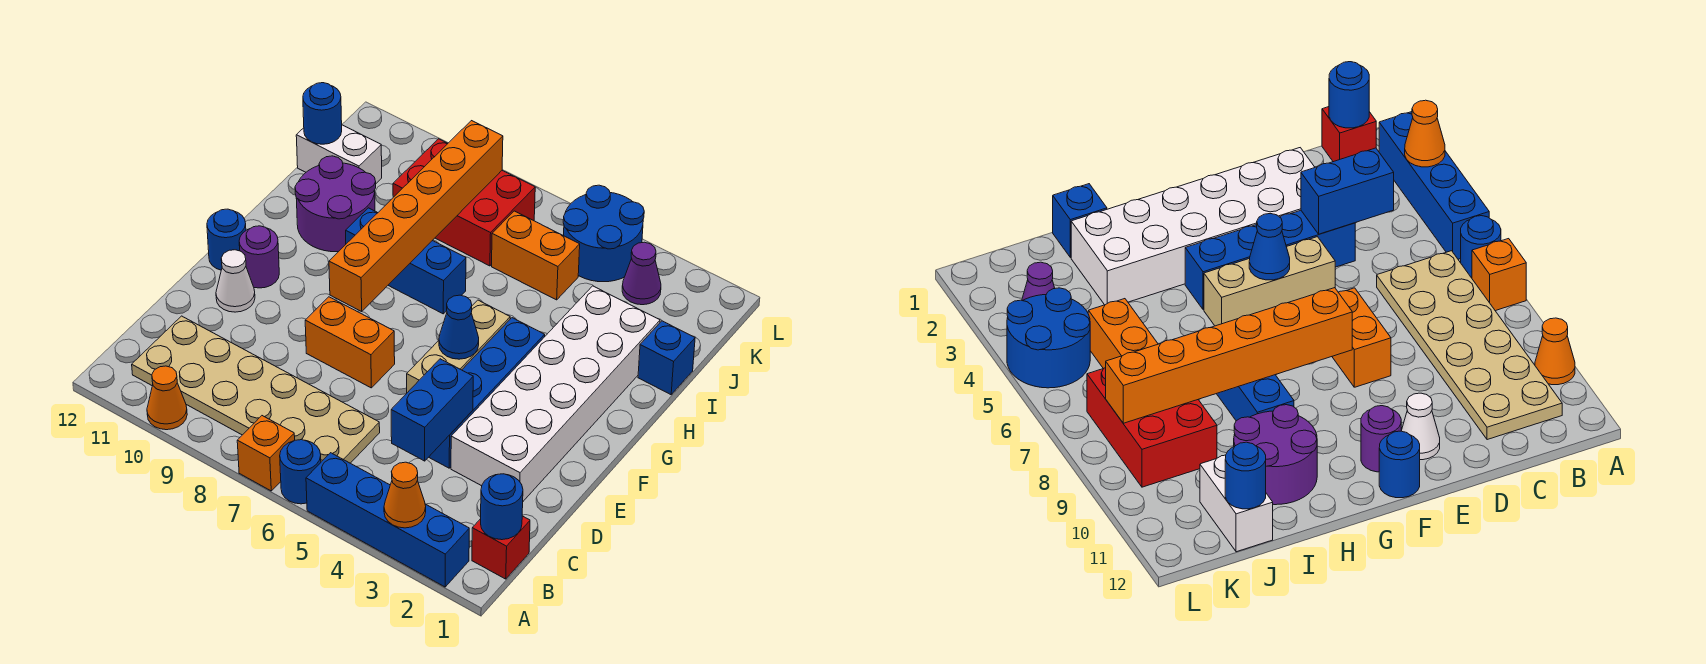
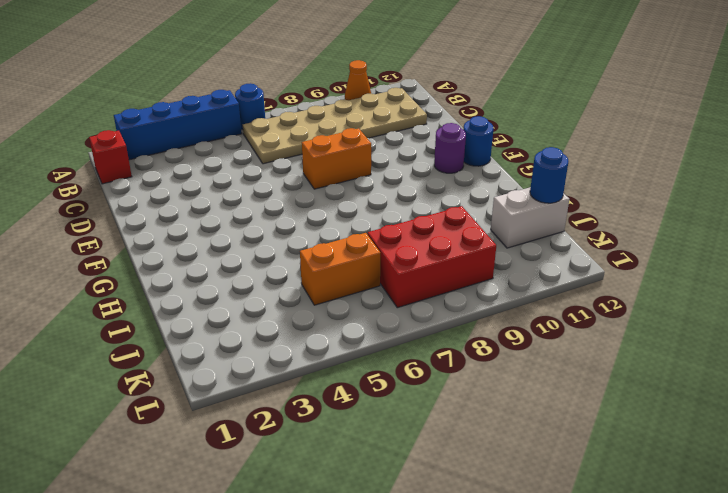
none -> orange 1x1 brick [237,416,295,491]
none -> white 2x6 brick [451,286,660,501]
none -> blue 1x4 brick [429,318,545,468]

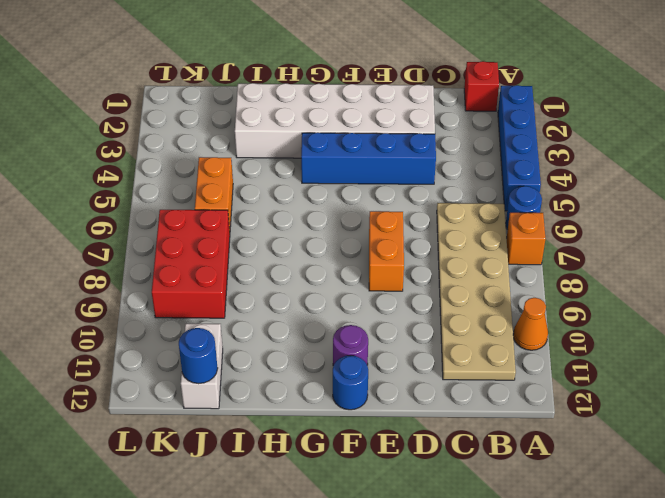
none -> tan 1x3 brick [407,300,510,393]
none -> white 1x1 cone [216,250,255,312]
none -> blue 1x3 brick [346,208,466,314]

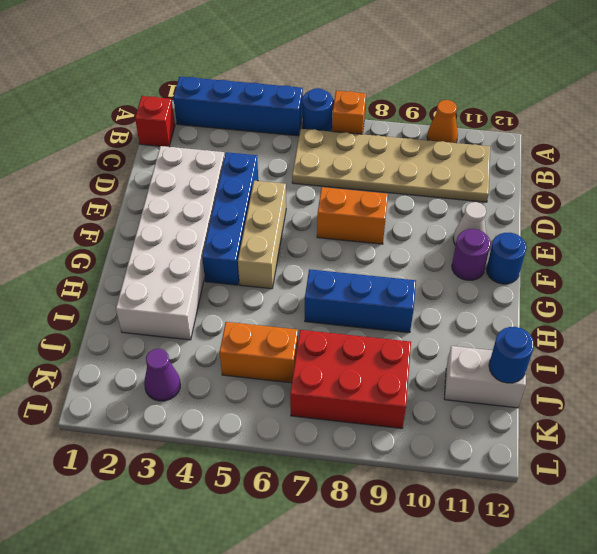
none -> purple 2x2 round brick [295,156,376,252]
none -> blue 1x1 brick [638,321,695,395]
none -> blue 2x2 round brick [563,185,644,282]

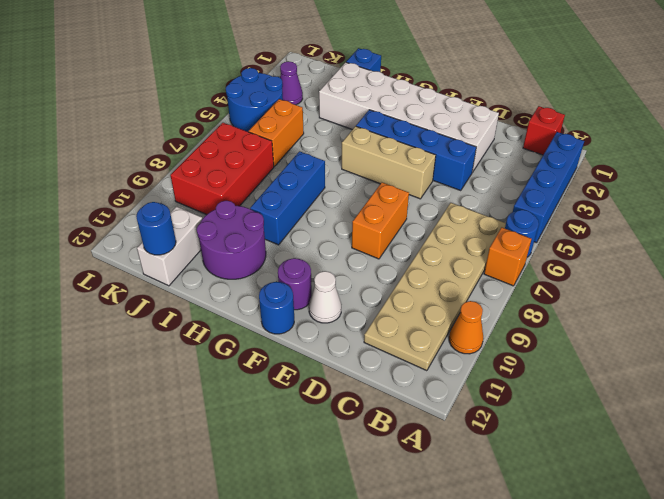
none -> orange 1x1 cone [384,462,426,528]
none -> blue 1x1 round brick [481,474,523,540]
none -> blue 1x2 brick [391,359,473,461]

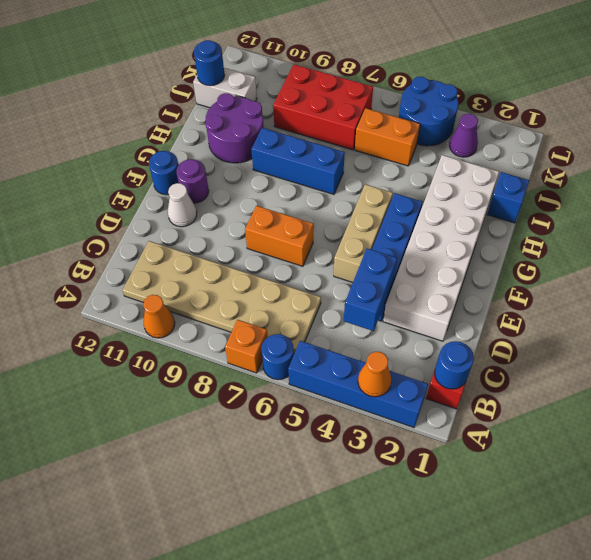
none -> blue 1x1 cone [439,295,479,359]
none -> orange 1x6 brick [329,121,503,312]

